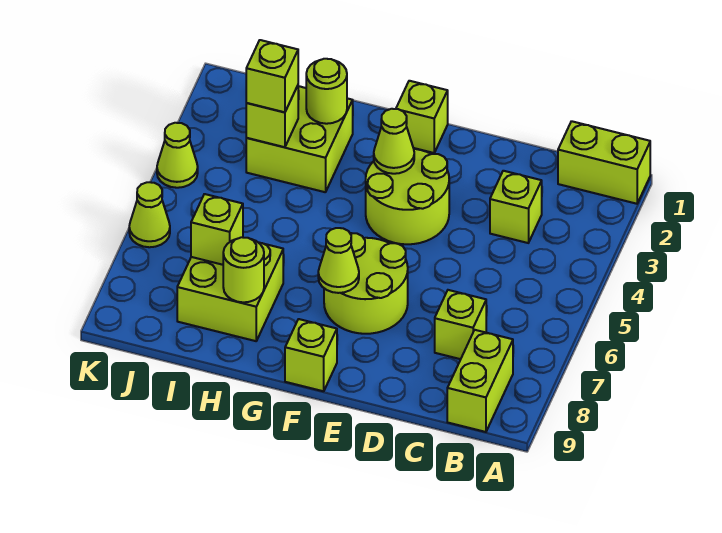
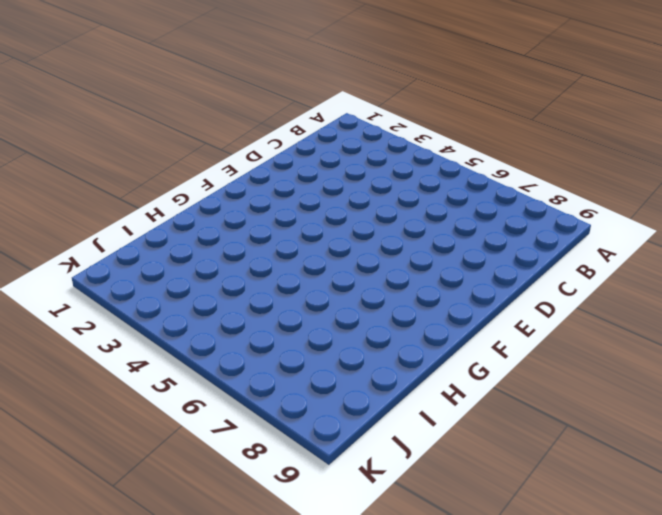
none -> lime 1x2 brick [558,121,650,204]
none -> lime 1x2 brick [447,330,513,432]
none -> lime 1x1 brick [490,171,542,243]

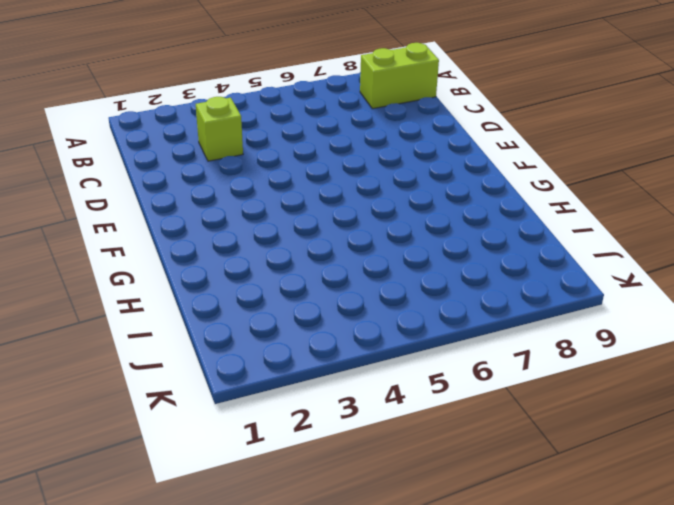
none -> lime 1x2 brick [558,121,650,204]
none -> lime 1x1 brick [435,290,486,359]
none -> lime 2x2 round brick [366,149,449,244]

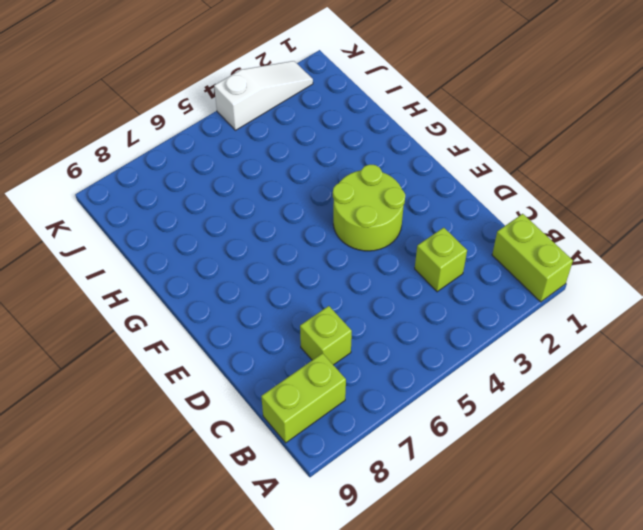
white 1x3 slope [214,61,313,130] -> lime 1x1 cone [157,123,198,188]
none -> lime 2x2 round brick [324,233,408,334]
none -> lime 1x1 brick [396,81,448,153]
none -> lime 1x1 brick [285,319,337,391]

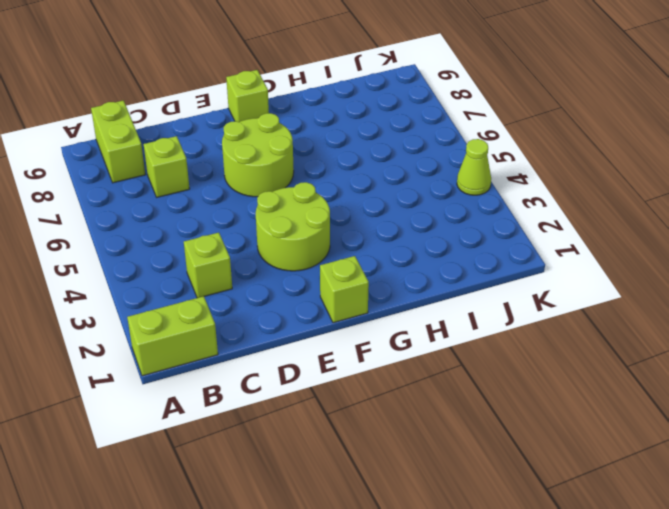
none -> lime 2x2 brick [246,86,353,192]
none -> lime 2x2 brick [177,242,283,341]
none -> lime 1x1 cone [129,182,170,247]

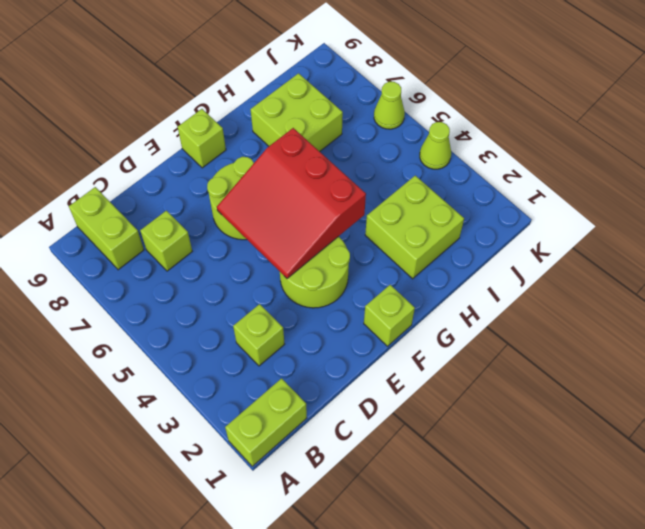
red 3x3 slope [217,128,366,279] -> none
none -> lime 1x1 cone [374,109,414,174]
none -> lime 1x1 cone [318,228,359,293]
none -> lime 1x1 round brick [306,59,347,124]

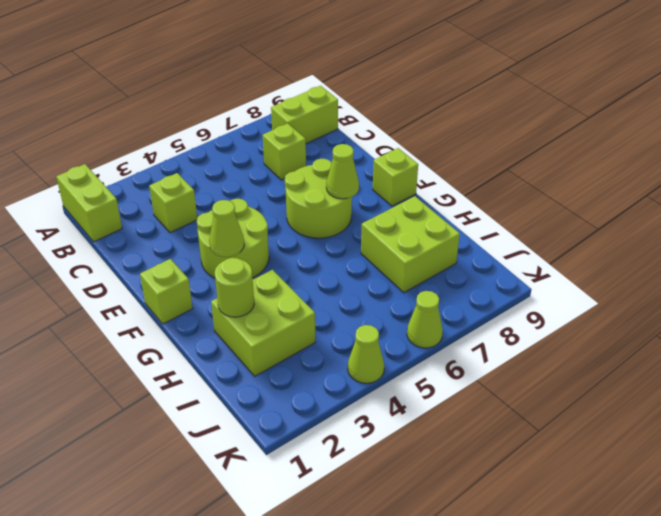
none -> lime 1x1 round brick [223,237,264,302]
none -> lime 1x1 brick [246,86,298,147]
none -> lime 1x1 brick [191,194,243,265]

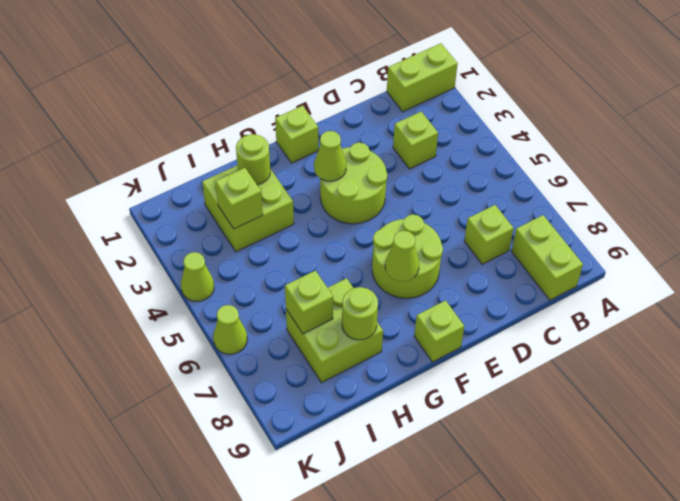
none -> lime 1x1 brick [246,40,298,112]

